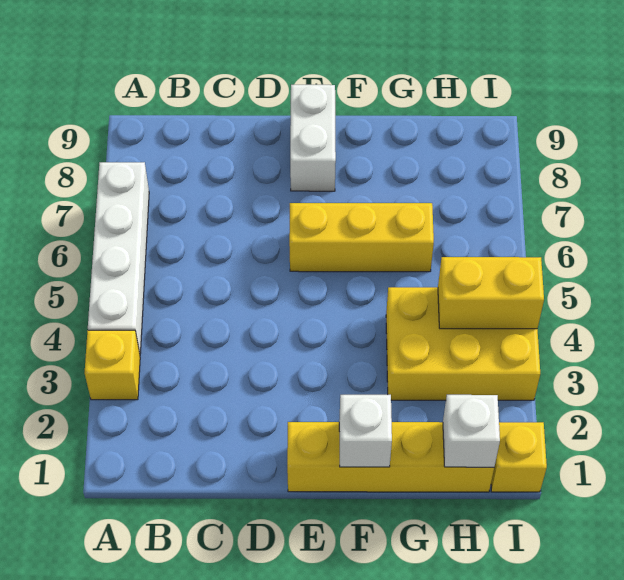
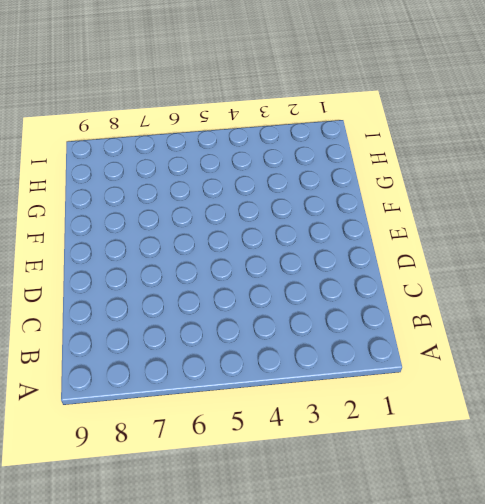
none -> yellow 1x1 brick [85,330,140,400]
none -> white 1x4 brick [88,162,149,354]

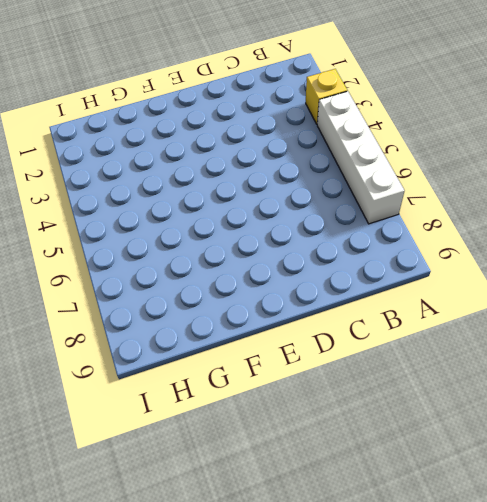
none -> yellow 1x4 brick [287,422,494,492]
none -> yellow 1x3 brick [289,203,434,272]

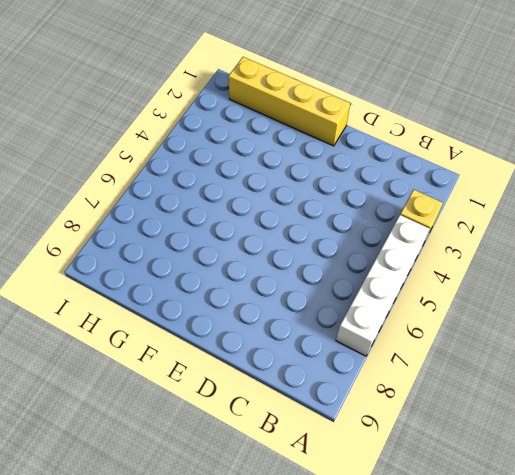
none -> yellow 1x3 brick [289,203,434,272]
none -> white 1x2 brick [290,85,336,191]

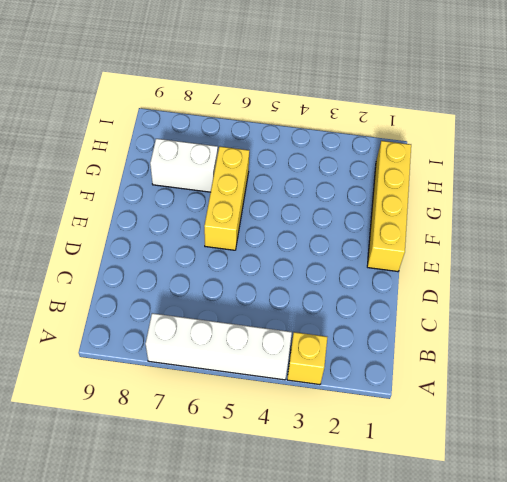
white 1x2 brick [150,139,218,192] -> white 1x2 brick moved to [290,85,336,191]
none -> yellow 2x3 brick [386,287,540,400]
none -> yellow 1x1 brick [491,422,547,492]

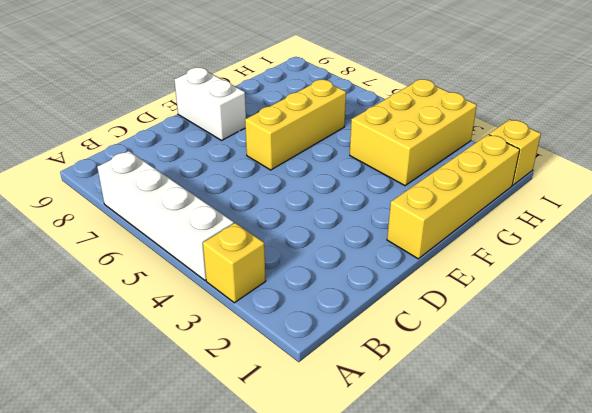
none -> white 1x1 brick [339,395,392,467]
none -> white 1x1 brick [443,395,500,467]

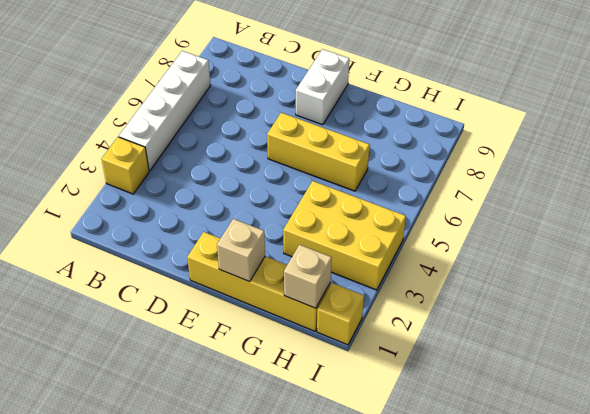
tan 1x1 brick [217,219,265,282] -> white 1x1 brick [339,395,392,467]
tan 1x1 brick [284,245,332,308] -> white 1x1 brick [443,395,500,467]
none -> yellow 1x2 brick [438,257,544,329]

